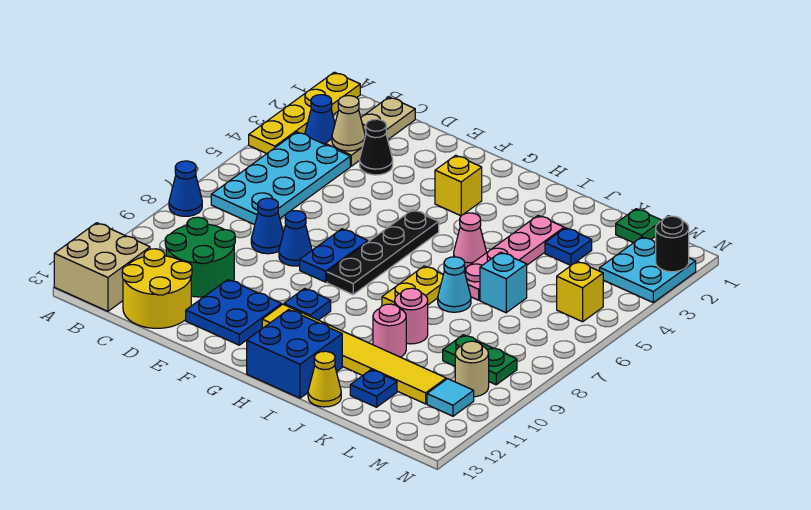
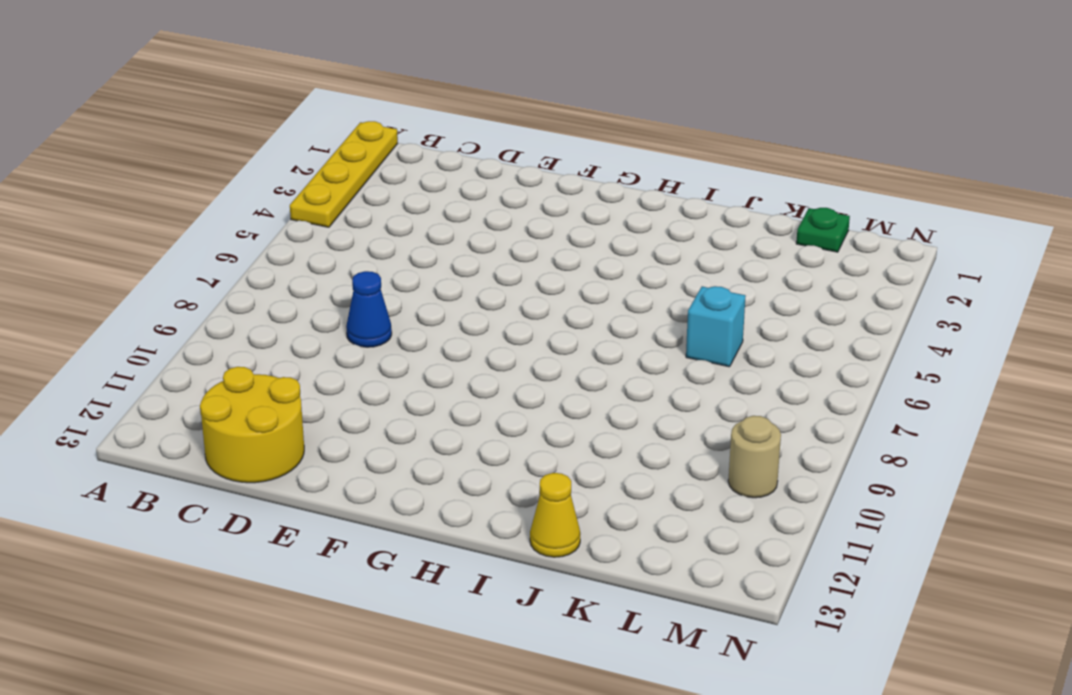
none -> blue 1x1 cone [169,161,202,216]
none -> tan 2x2 brick [54,223,150,311]
none -> blue 1x1 cone [305,95,335,144]
none -> cyan 2x4 plate [211,132,350,225]

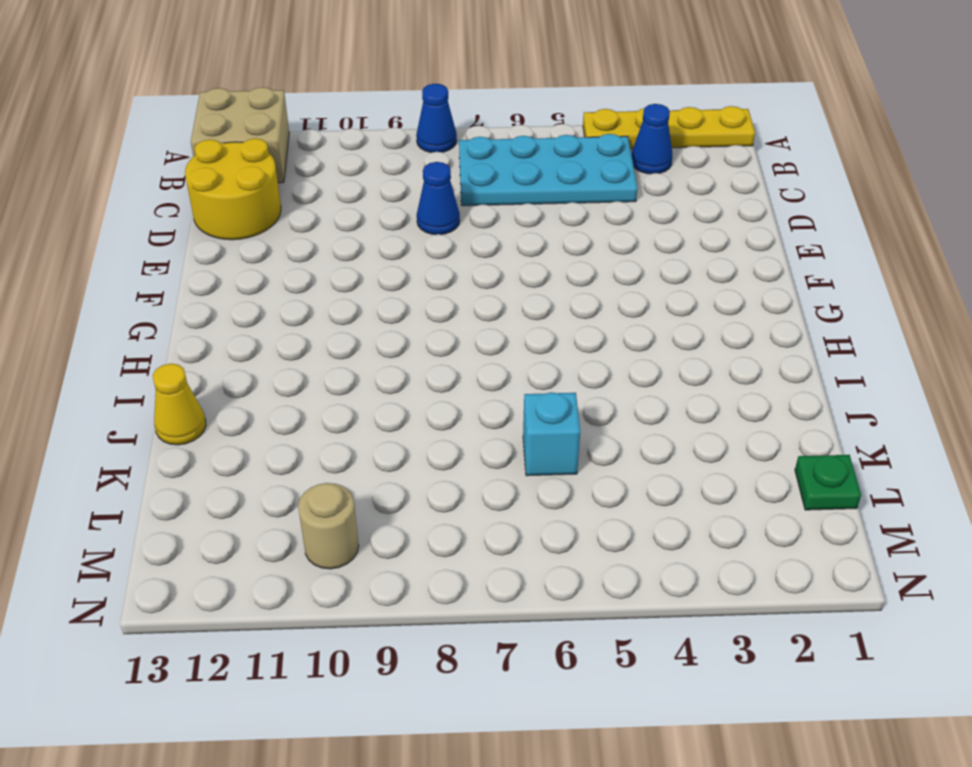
none -> tan 1x3 plate [325,97,415,166]
none -> green 2x2 round brick [165,217,235,297]
none -> black 1x1 cone [360,119,393,175]
none -> blue 1x1 cone [279,211,312,266]

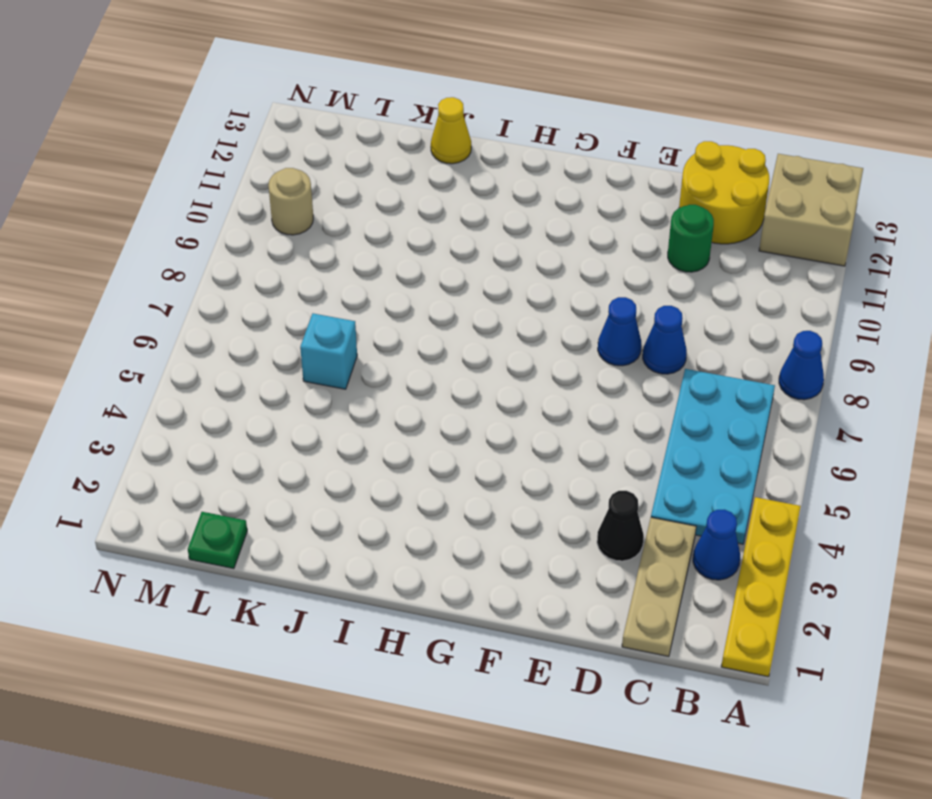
green 1x1 round brick [668,205,714,272] -> green 2x2 round brick [165,217,235,297]
none -> blue 2x2 plate [186,280,282,345]
none -> blue 1x2 plate [300,229,368,282]
none -> yellow 1x1 brick [435,155,482,216]
none -> black 1x4 plate [327,210,439,294]

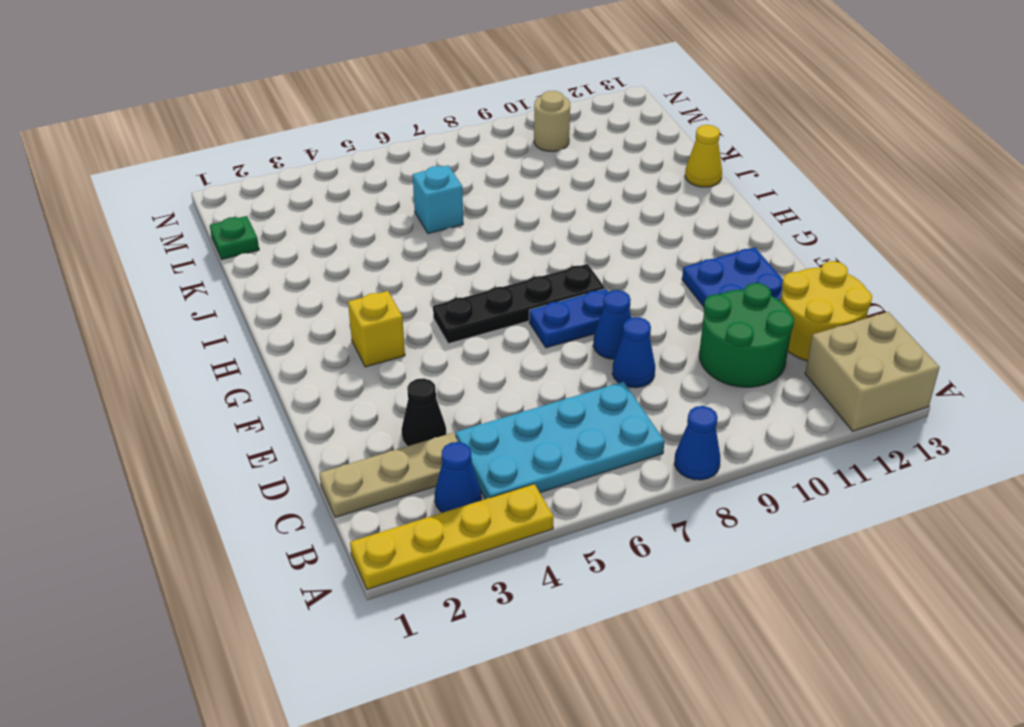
none -> blue 1x1 plate [284,289,331,320]
none -> yellow 1x6 tile [262,304,446,404]
none -> blue 2x2 brick [247,310,342,398]
none -> pink 1x1 cone [454,213,487,268]

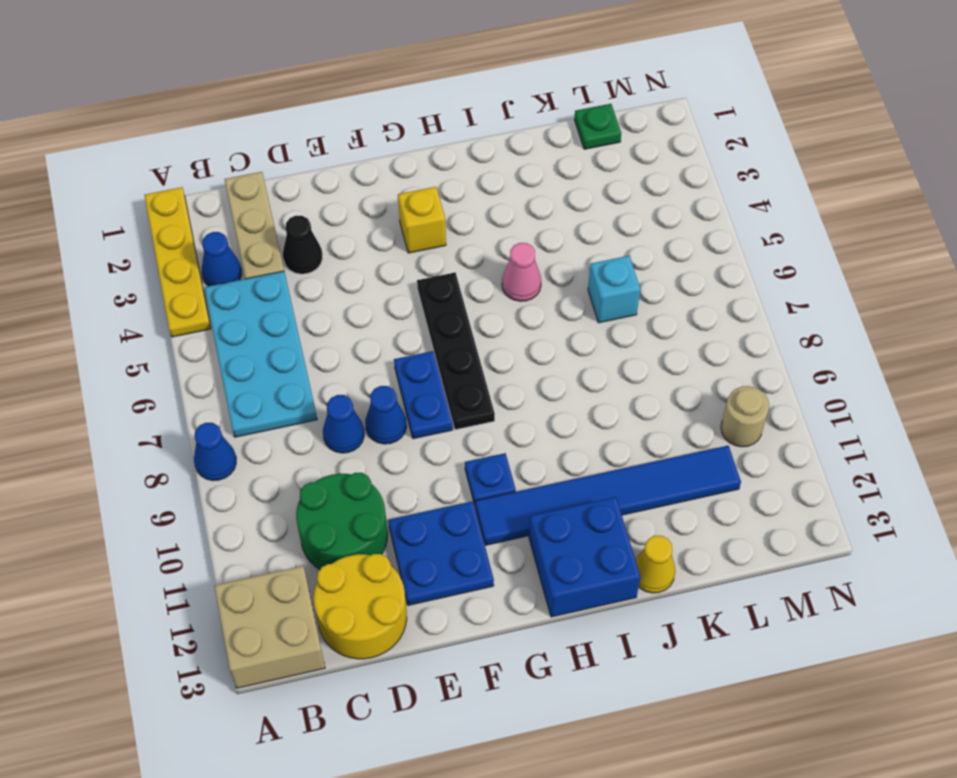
blue 1x6 tile [475,446,741,545] -> yellow 1x6 tile [262,304,446,404]
none -> yellow 1x2 plate [382,266,443,306]
none -> pink 1x4 plate [464,216,564,300]
none -> cyan 1x1 cone [438,257,471,312]
none -> pink 1x1 round brick [395,288,428,344]

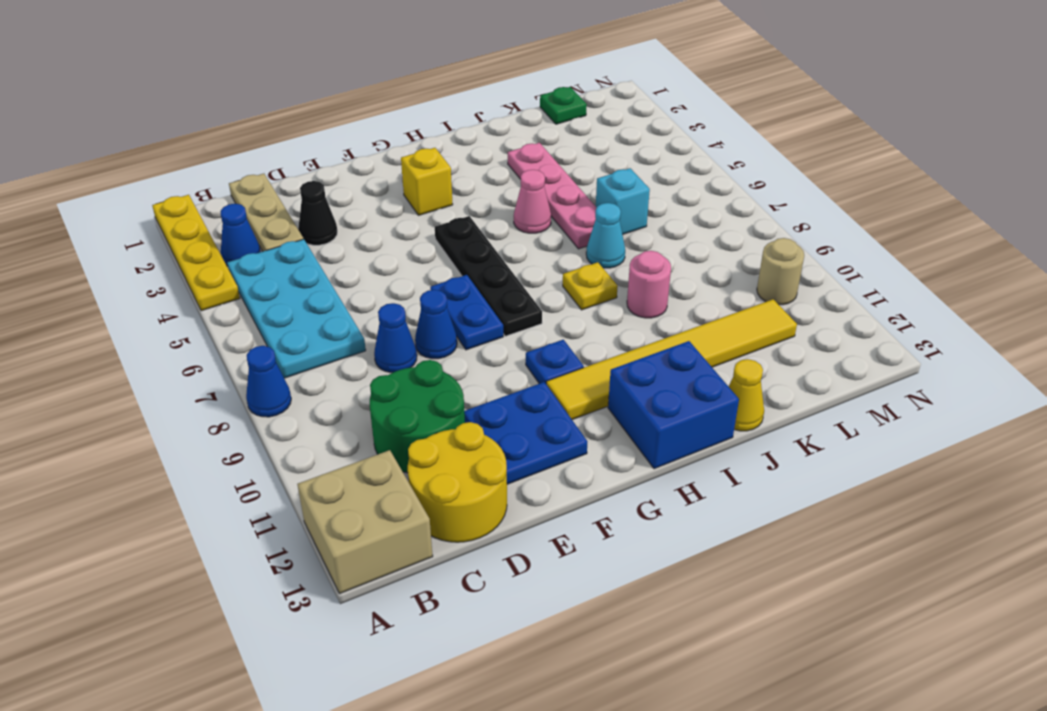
yellow 1x1 plate [563,262,618,310] -> yellow 1x2 plate [382,266,443,306]
none -> pink 1x1 round brick [373,304,406,357]
none -> blue 1x1 plate [545,228,592,265]
none -> blue 1x1 plate [350,370,397,407]
none -> green 1x2 plate [443,335,517,385]

